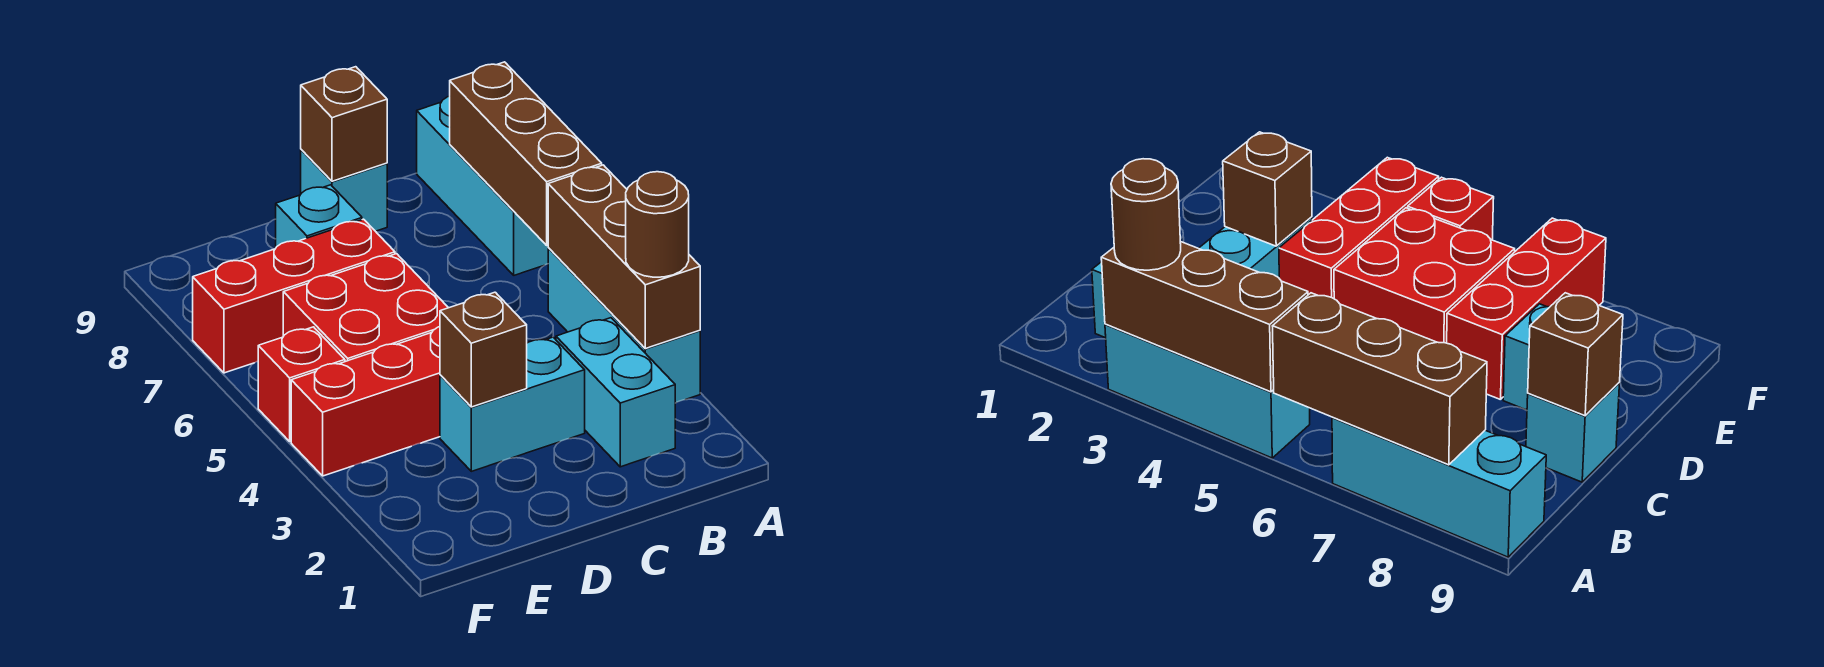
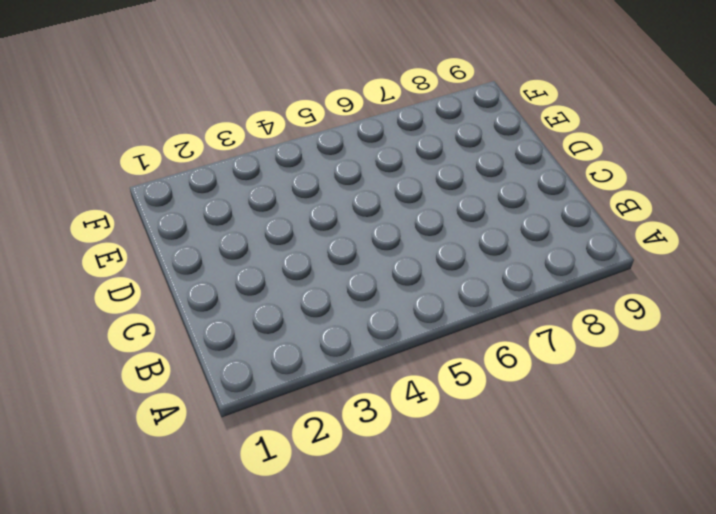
none -> cyan 1x3 brick [548,248,700,403]
none -> cyan 1x3 brick [417,96,548,275]
none -> cyan 1x2 brick [556,318,675,467]

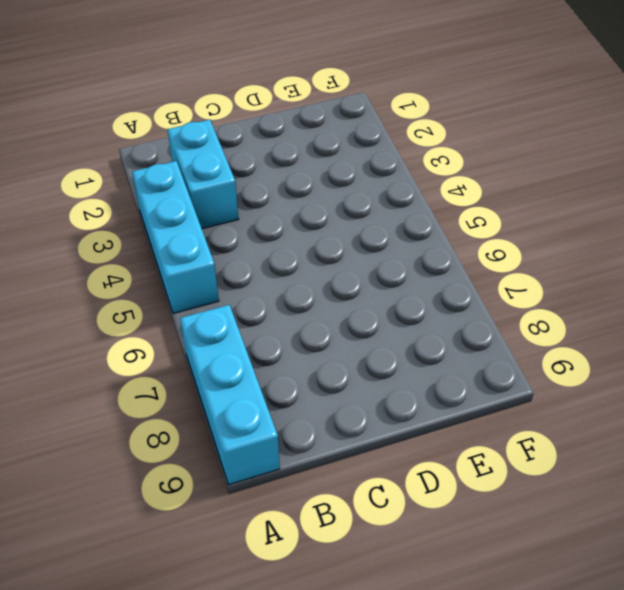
none -> cyan 1x2 brick [440,337,585,471]
none -> cyan 1x1 brick [301,150,387,231]
none -> red 1x3 brick [291,327,440,476]

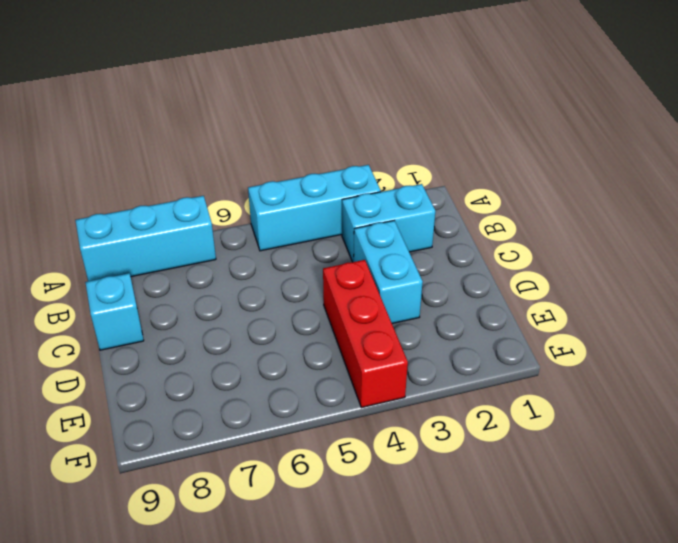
none -> red 2x2 brick [283,254,448,362]
none -> red 1x3 brick [193,219,395,373]
none -> cyan 1x1 brick [276,185,362,247]

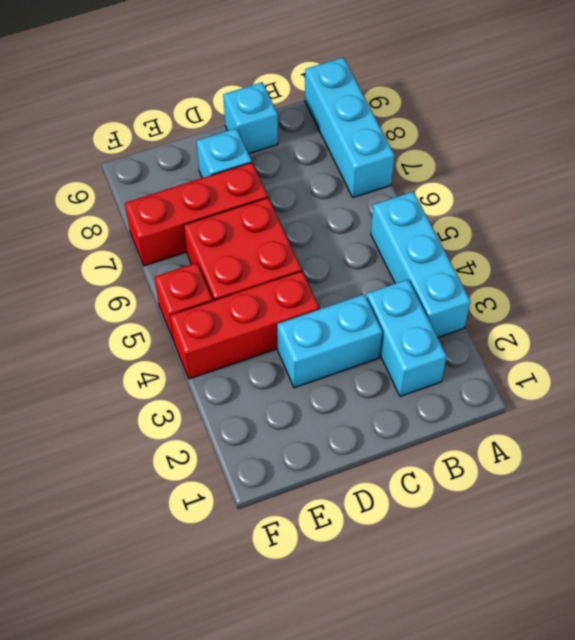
none -> brown 1x3 brick [548,165,700,349]
none -> brown 1x3 brick [450,62,602,245]
none -> brown 1x1 brick [301,67,387,181]

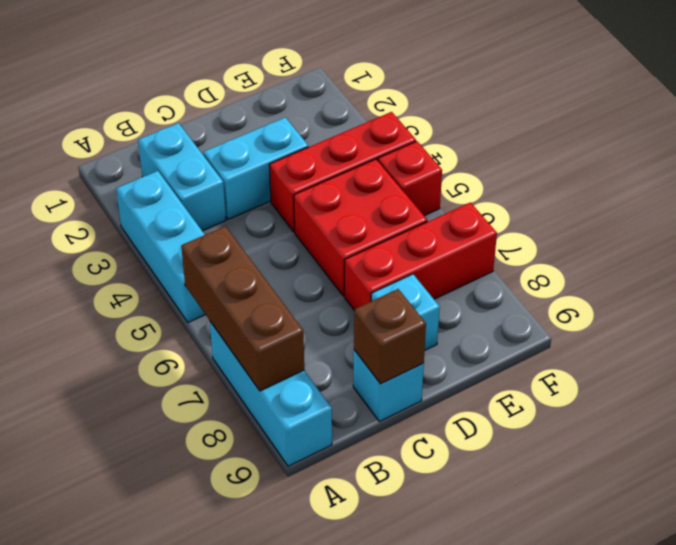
none -> brown 1x3 brick [548,165,700,349]
none -> brown 1x1 brick [440,292,527,407]
none -> brown 1x1 round brick [626,172,689,277]

